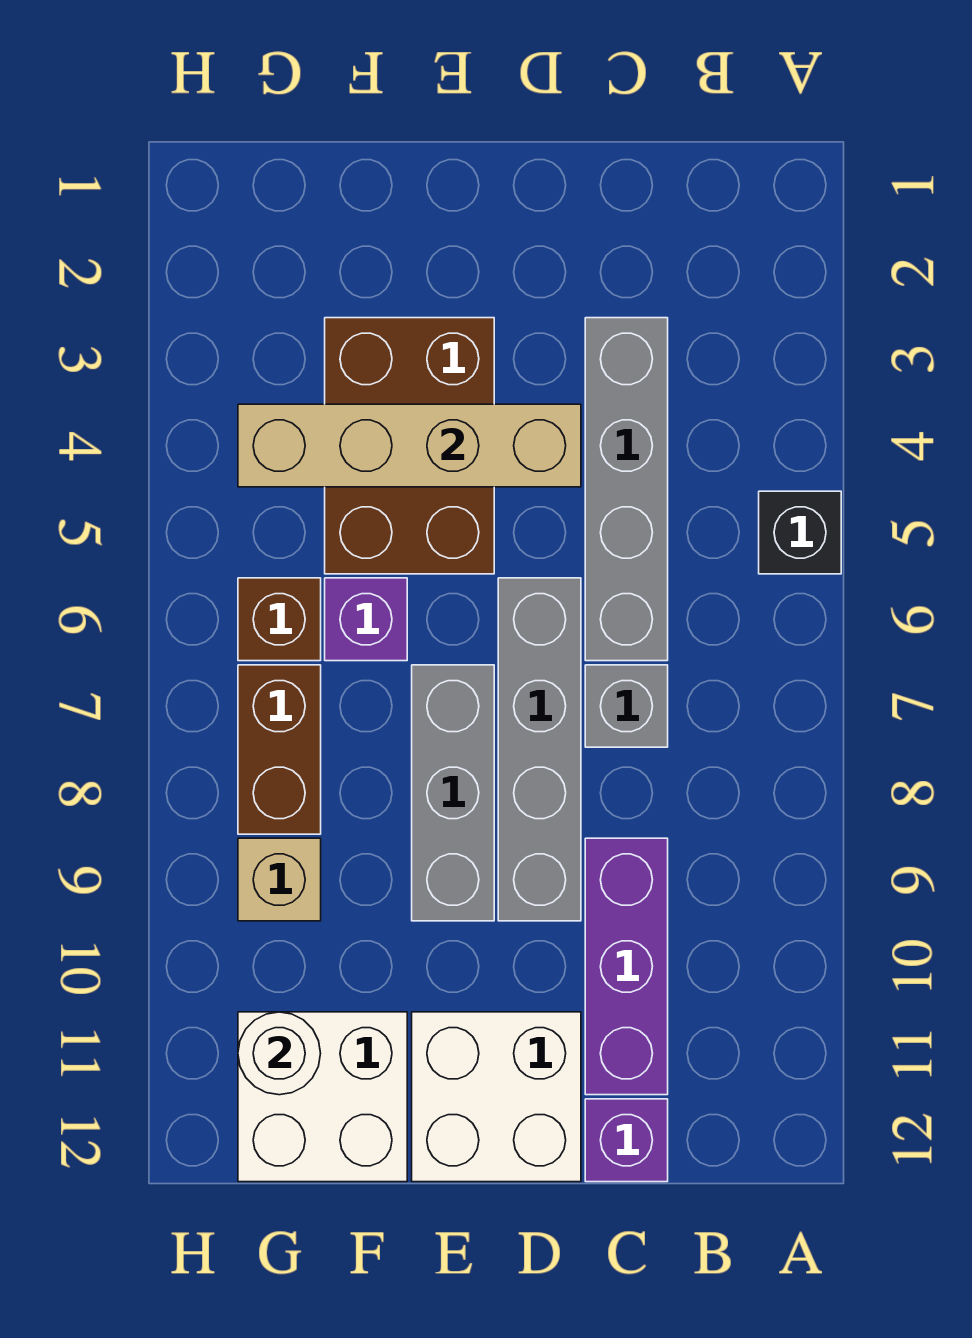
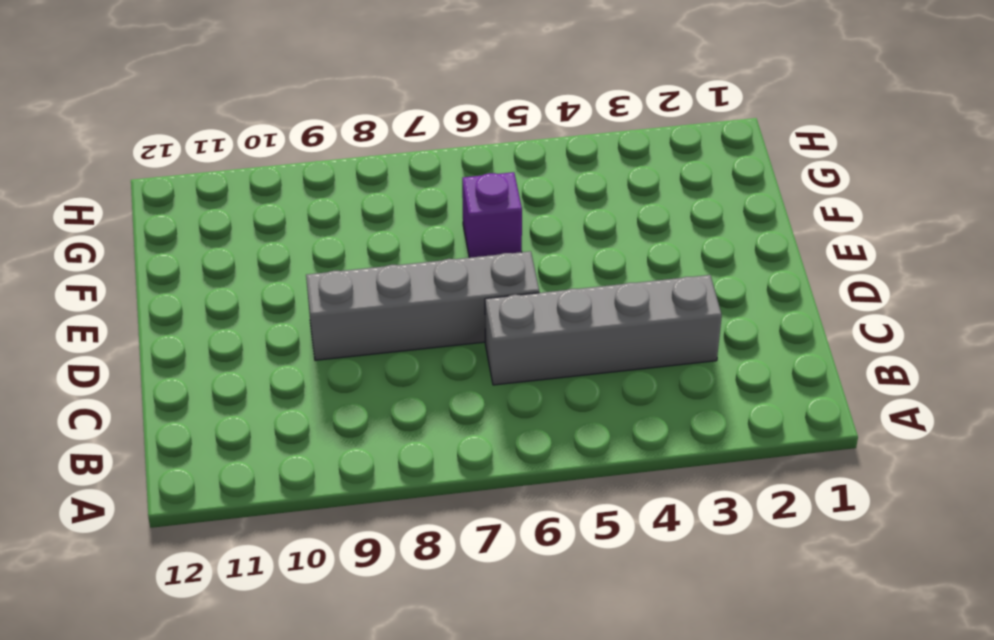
none -> black 1x1 brick [759,491,841,574]
none -> grey 1x1 brick [585,665,668,747]
none -> purple 1x3 brick [585,838,668,1095]

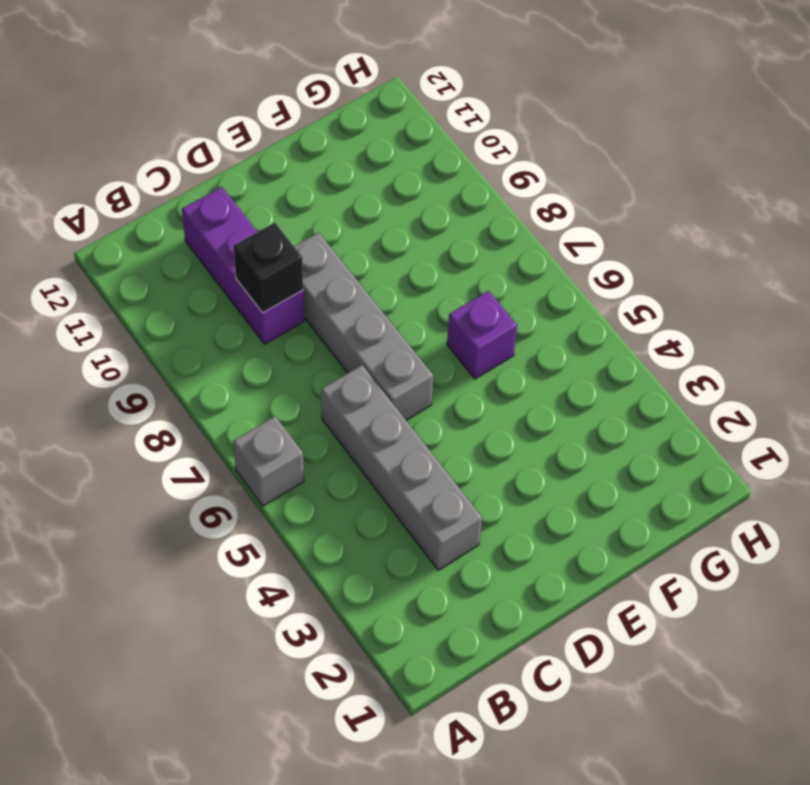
grey 1x1 brick [233,416,304,506] -> grey 1x1 brick moved to [585,665,668,747]
black 1x1 brick [233,223,303,313] -> black 1x1 brick moved to [759,491,841,574]
none -> purple 1x1 brick [585,1099,668,1182]
none -> white 2x2 brick [412,1012,581,1182]
none -> brown 2x3 brick [325,318,494,574]

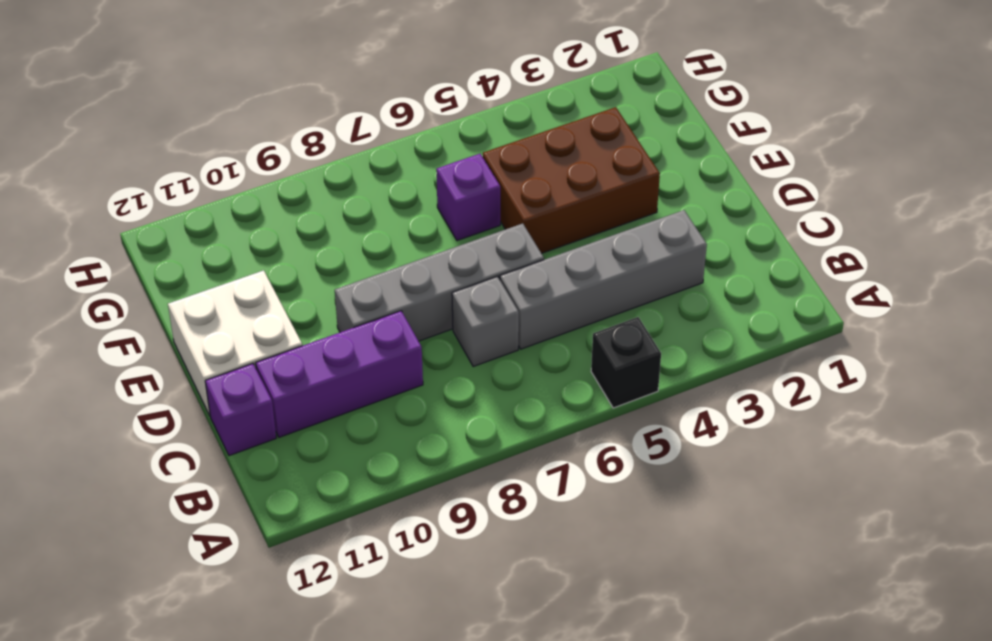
none -> grey 1x3 brick [412,665,494,921]
none -> white 2x2 brick [238,1012,407,1182]
none -> brown 1x1 brick [238,578,321,661]

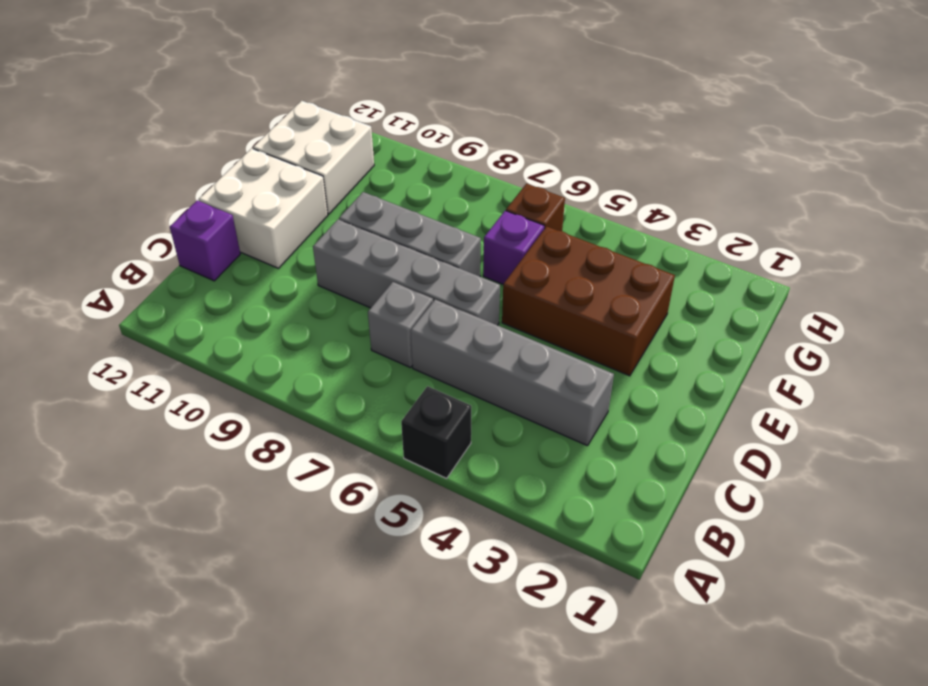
none -> purple 1x3 brick [585,838,668,1095]
none -> brown 1x2 brick [238,665,321,834]
none -> tan 1x1 brick [238,838,321,921]

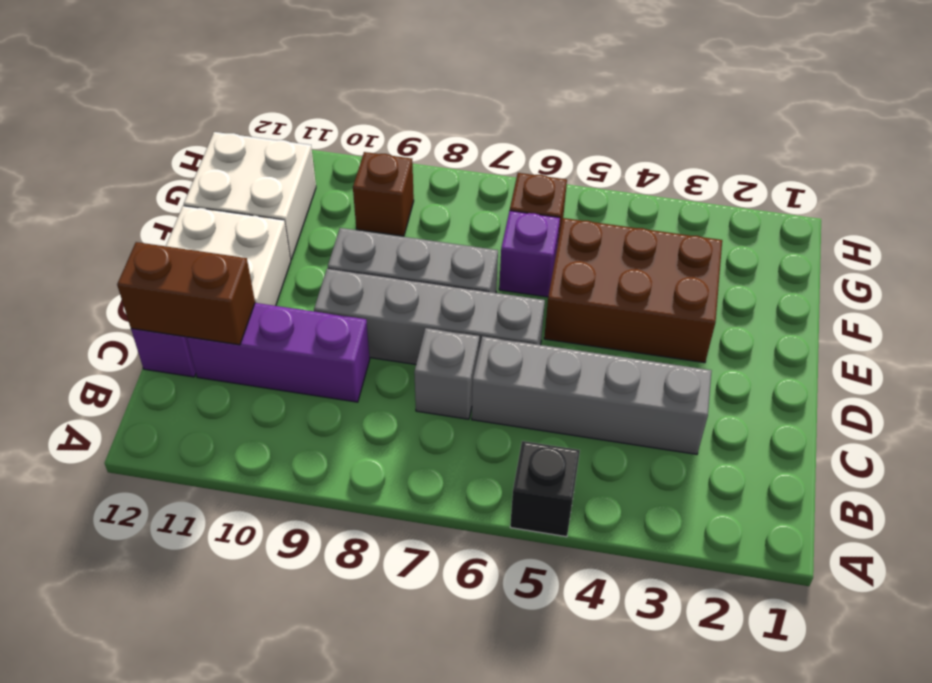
brown 1x2 brick [117,242,255,345] -> brown 1x2 brick moved to [238,665,321,834]
brown 1x1 brick [353,152,414,236] -> tan 1x1 brick [238,838,321,921]
none -> tan 1x4 brick [238,404,581,487]
none -> white 1x1 round brick [238,1012,321,1095]

